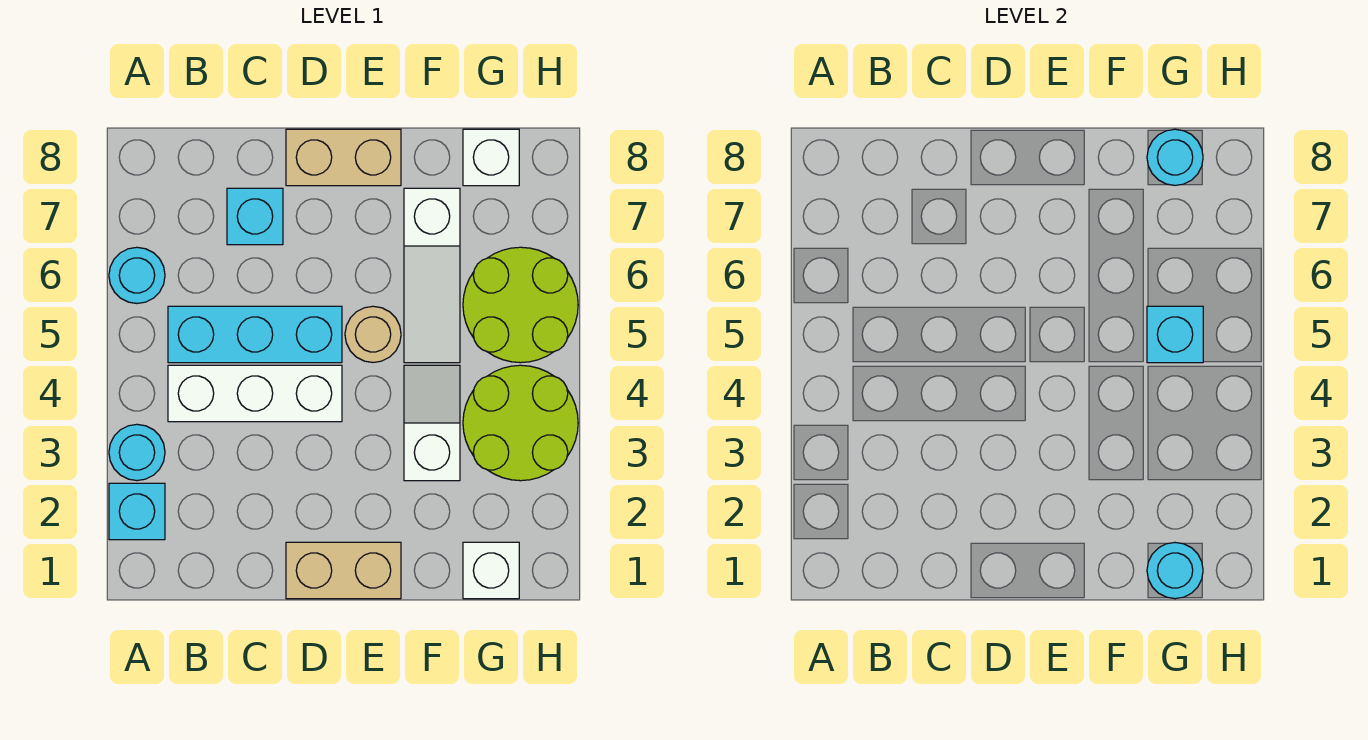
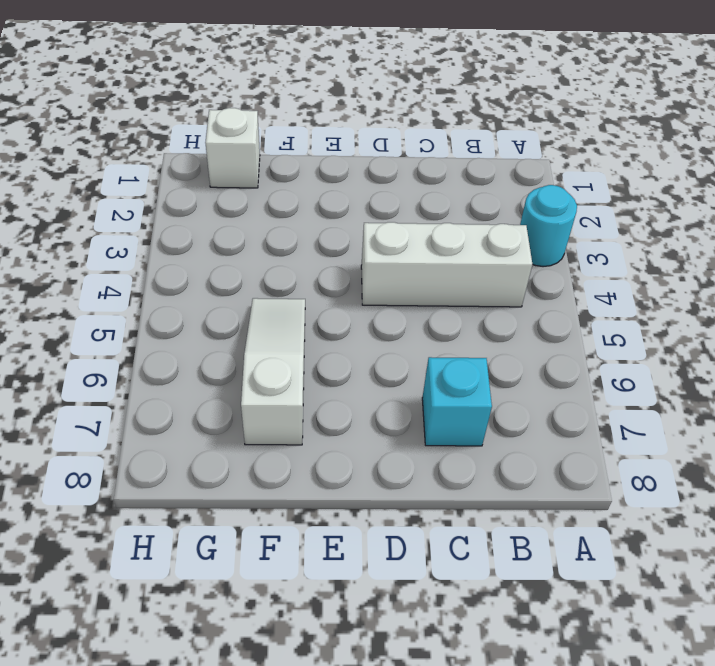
none -> cyan 1x1 brick [109,483,165,540]
none -> cyan 1x1 round brick [109,247,165,303]
none -> cyan 1x3 brick [168,306,342,363]

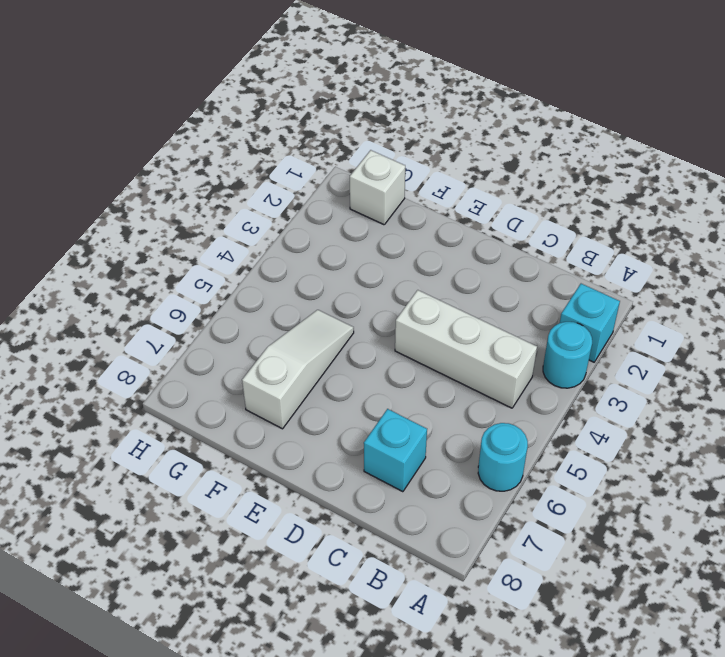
none -> cyan 1x3 brick [168,306,342,363]
none -> tan 1x2 brick [286,542,401,599]
none -> tan 1x2 brick [286,129,401,186]

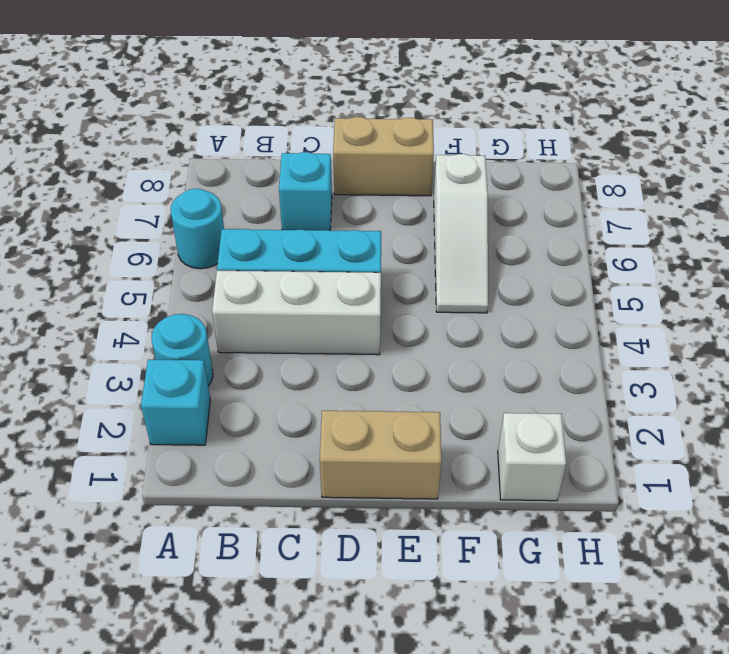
none -> tan 1x1 round brick [345,306,401,362]
none -> white 1x2 slope [404,365,460,481]
none -> lime 2x2 round brick [463,365,578,481]

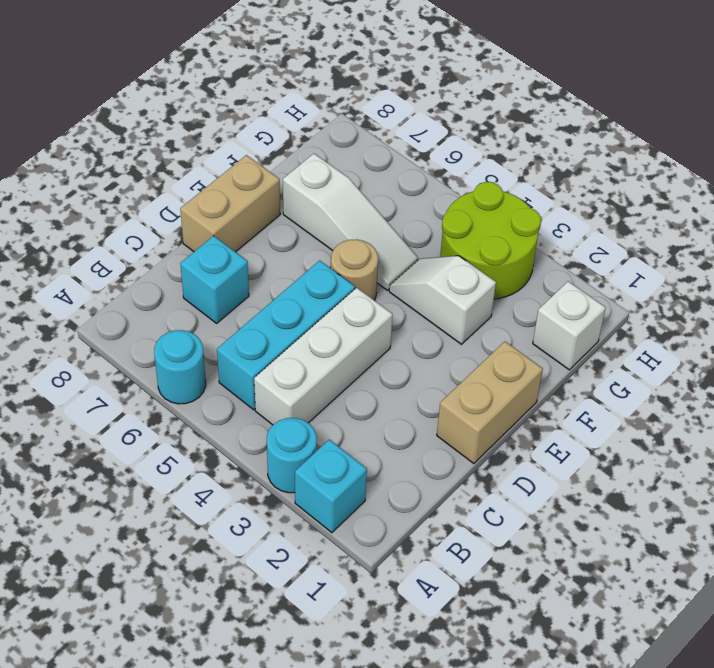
none -> lime 2x2 round brick [463,247,578,363]
none -> white 1x1 brick [463,129,519,186]
none -> cyan 1x1 round brick [1147,543,1203,599]

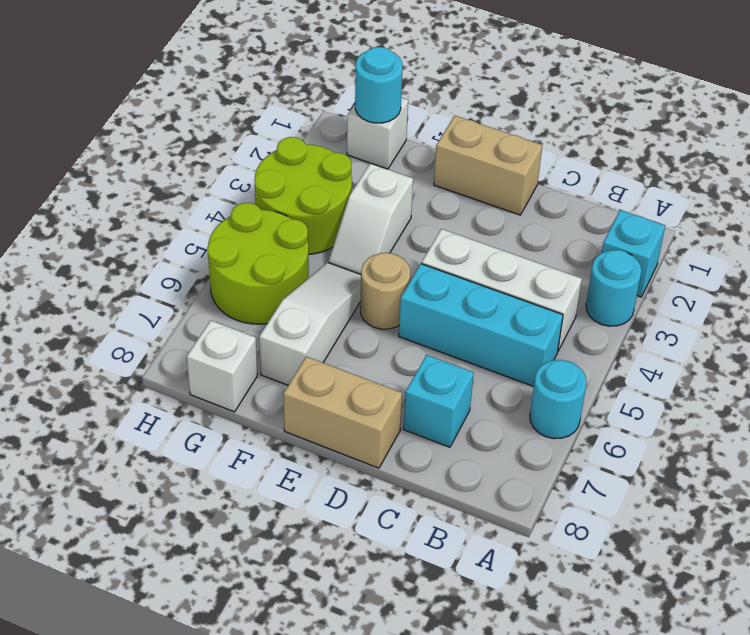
none -> cyan 1x1 brick [1147,306,1203,363]
none -> cyan 1x1 round brick [1147,129,1203,185]

